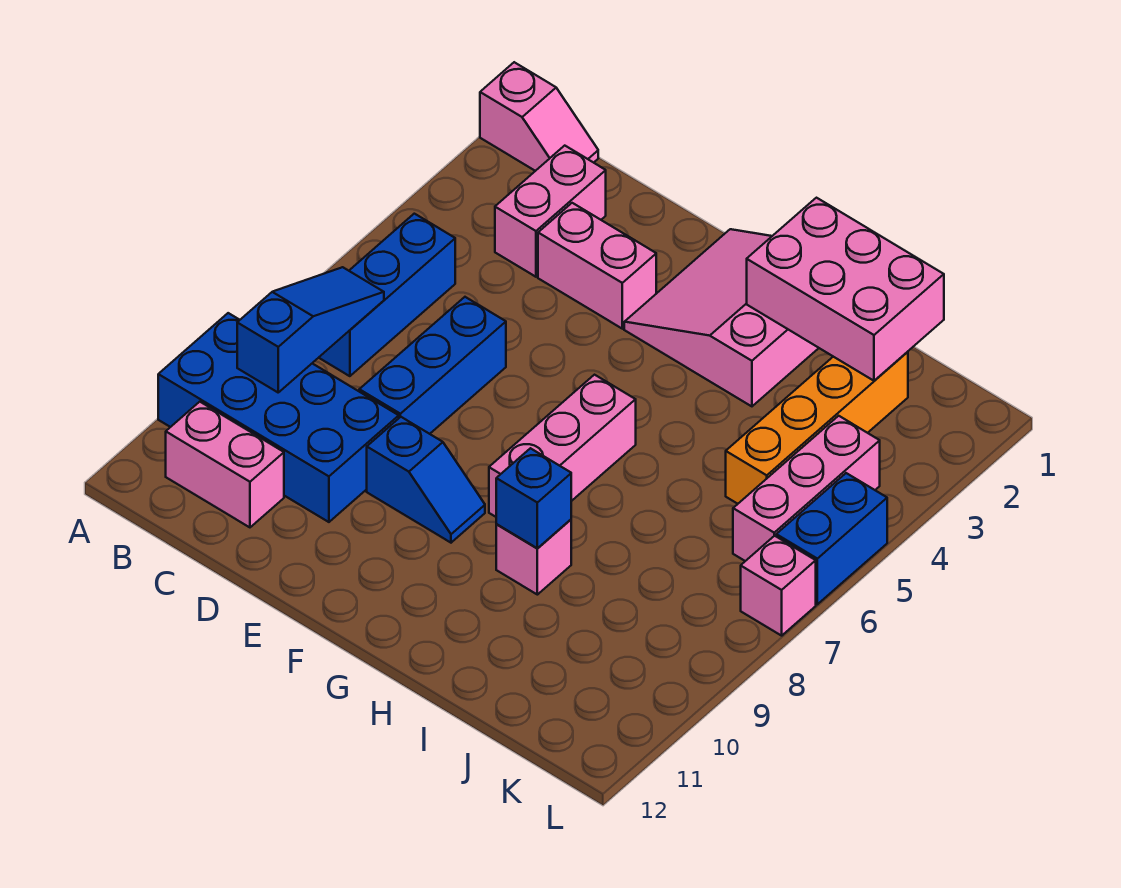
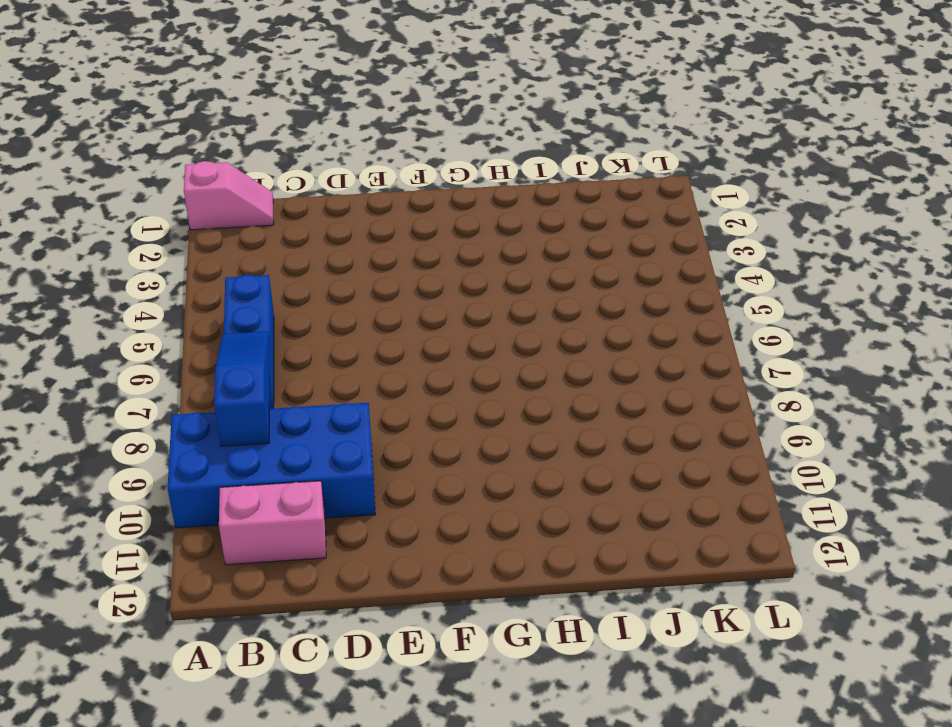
none -> pink 1x2 brick [495,146,606,277]
none -> pink 1x2 brick [538,203,656,329]
none -> blue 1x3 brick [359,297,506,434]

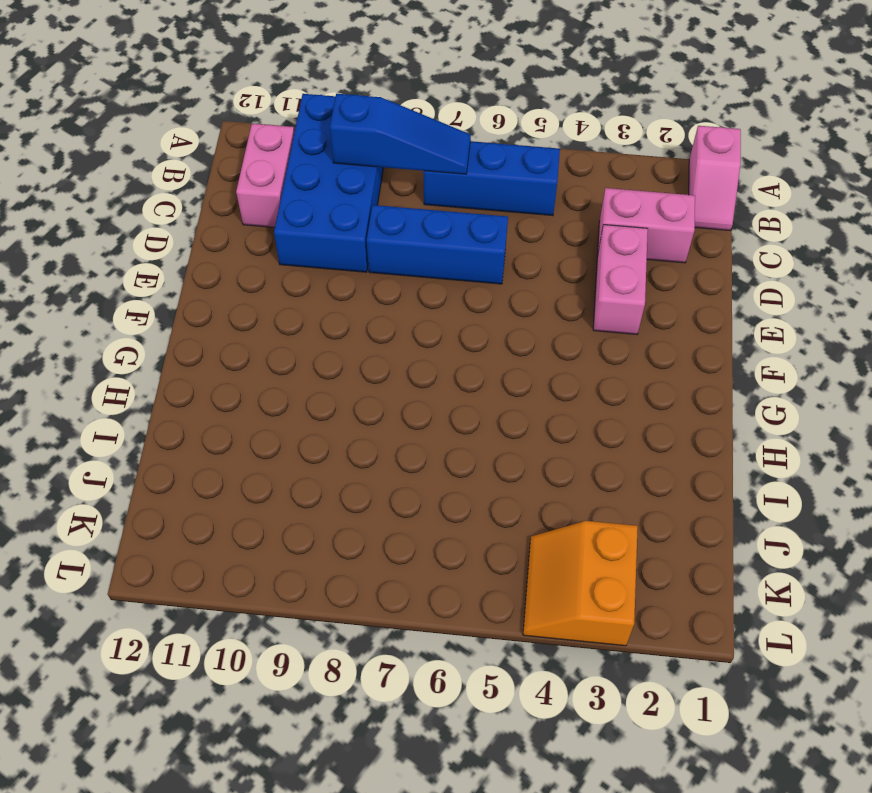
orange 2x2 slope [523,521,638,646] -> pink 1x3 brick [733,416,880,561]
none -> blue 1x2 slope [367,417,485,543]
none -> pink 3x3 slope [624,229,818,406]
none -> pink 1x3 brick [489,375,636,517]

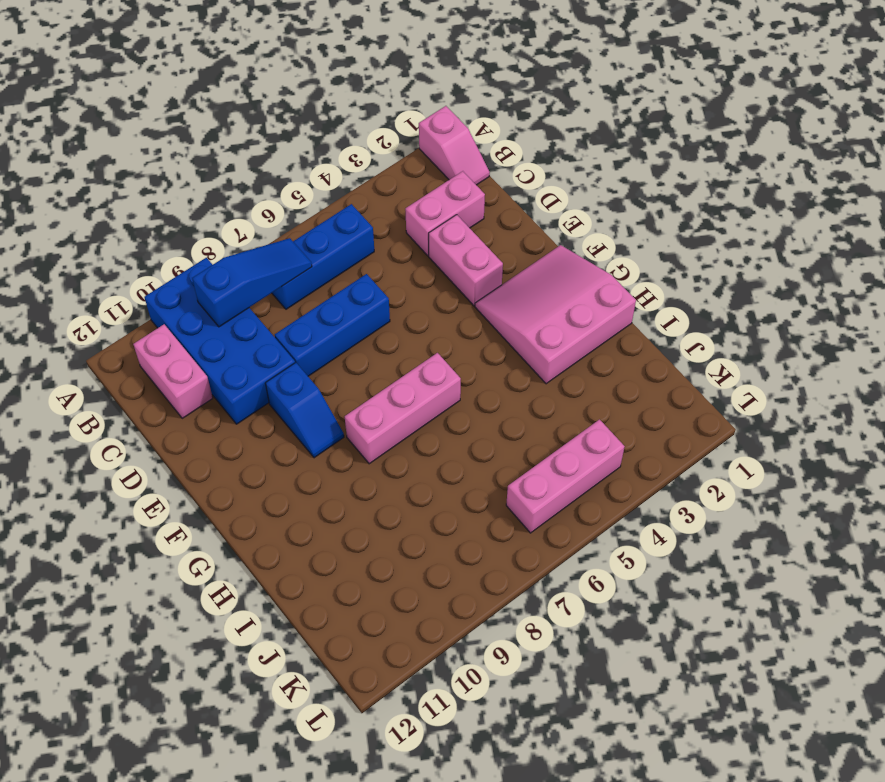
none -> pink 1x1 brick [496,520,571,595]
none -> orange 1x4 brick [726,352,908,504]
none -> blue 1x2 brick [776,473,887,604]

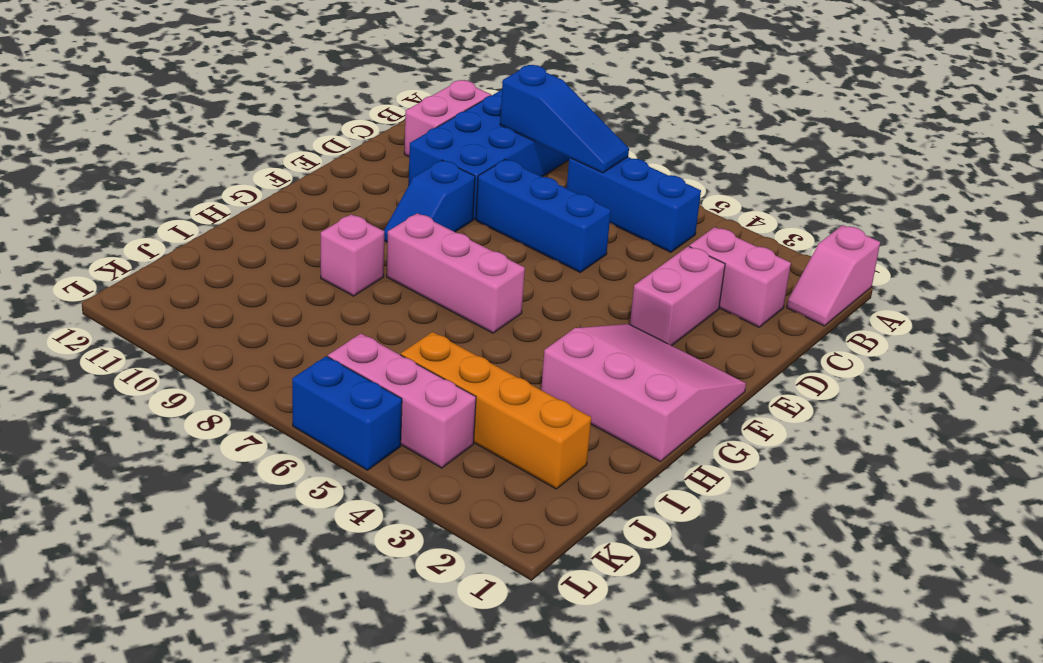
none -> pink 1x1 brick [741,536,816,636]
none -> pink 2x3 brick [747,198,944,381]
none -> blue 1x1 brick [496,448,571,548]

